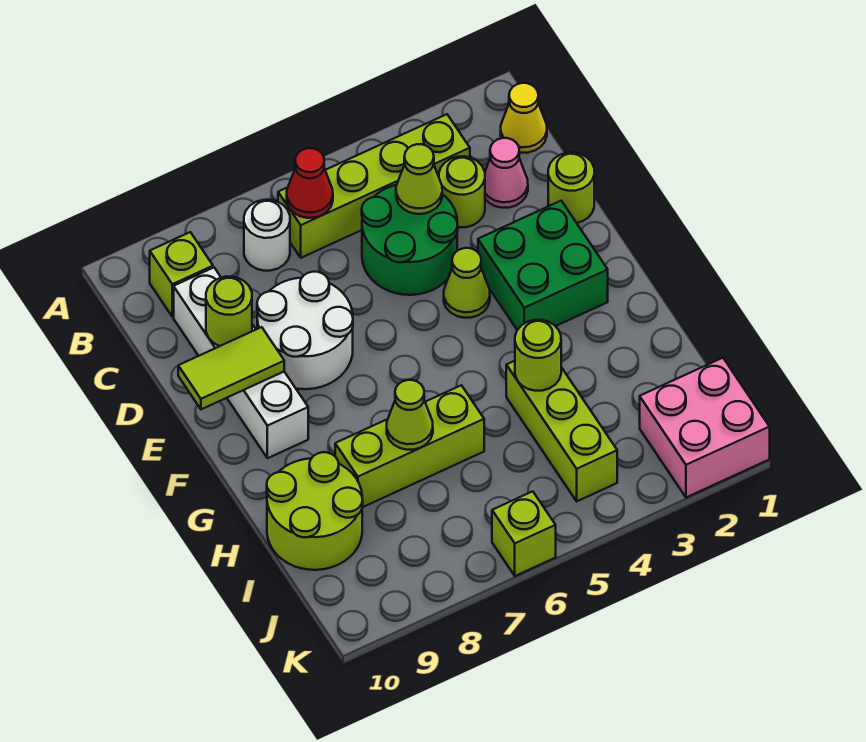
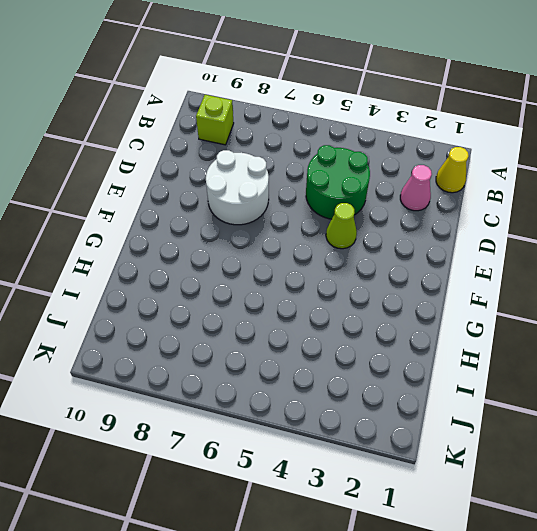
none -> lime 1x4 brick [278,114,470,258]
none -> white 1x1 round brick [244,200,290,271]
none -> lime 1x1 round brick [439,156,485,227]

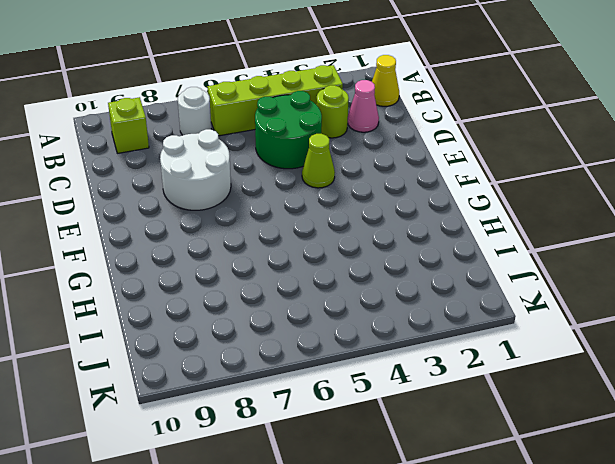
none -> white 1x4 brick [174,268,308,458]
none -> lime 1x1 round brick [548,153,594,223]
none -> green 2x2 brick [478,201,608,330]

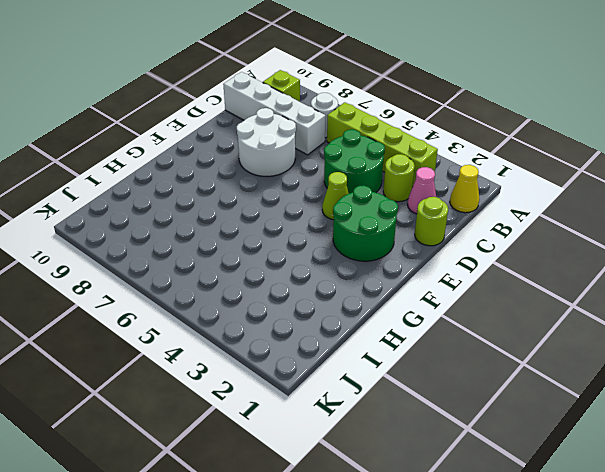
white 1x4 brick [223,72,326,155] -> white 1x4 brick turned to [174,268,308,458]
green 2x2 round brick [333,185,398,261] -> green 2x2 brick [478,201,608,330]
none -> lime 1x3 brick [506,361,617,501]
none -> lime 1x3 brick [335,385,484,507]
none -> lime 2x2 round brick [267,452,363,570]

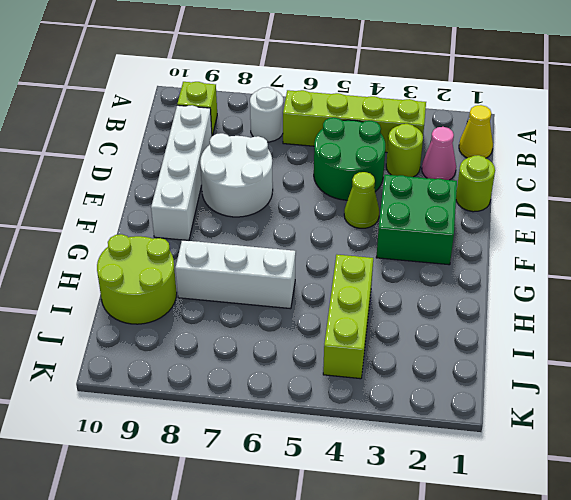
white 1x3 brick [175,240,296,309] -> lime 1x3 brick [335,385,484,507]
none -> pink 2x2 brick [640,358,770,497]
none -> lime 1x1 brick [492,491,556,576]
none -> red 1x1 cone [287,148,333,218]

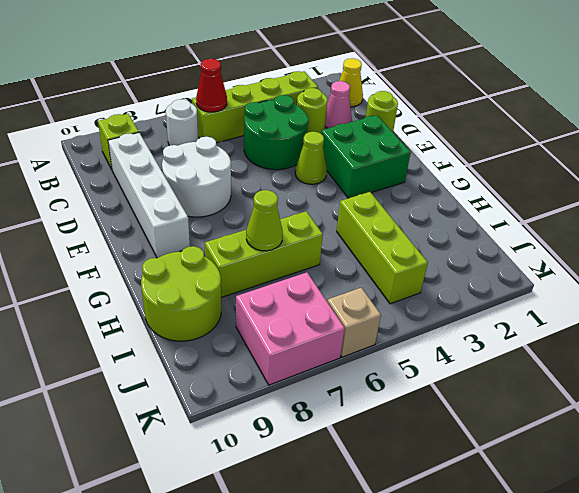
pink 2x2 brick [236,272,345,385] -> pink 2x2 brick moved to [640,358,770,497]
tan 1x1 brick [327,288,381,357] -> lime 1x1 brick [492,491,556,576]
none -> lime 1x1 cone [396,144,442,214]
none -> lime 1x1 round brick [206,277,252,346]
none -> lime 1x2 tile [178,327,284,409]

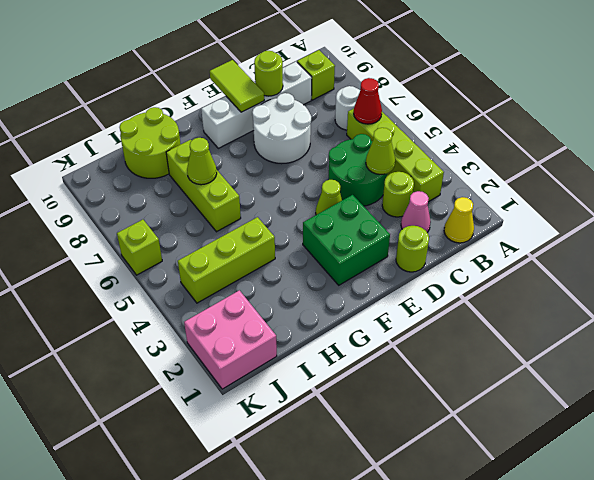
none -> lime 1x1 round brick [515,320,561,391]

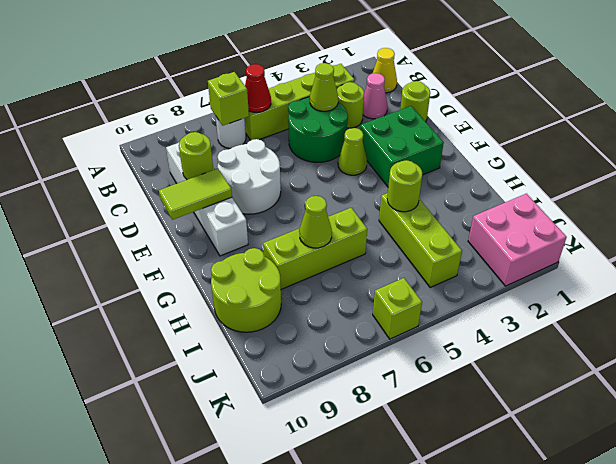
lime 1x1 brick [208,72,249,125] -> lime 1x1 brick moved to [150,232,213,317]

